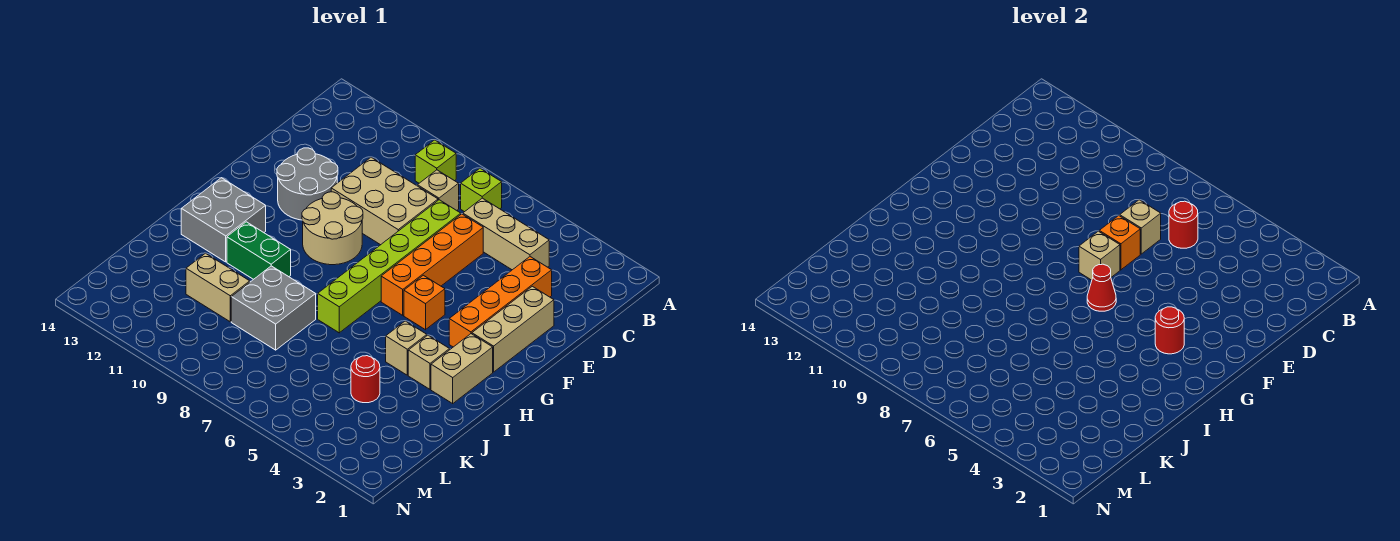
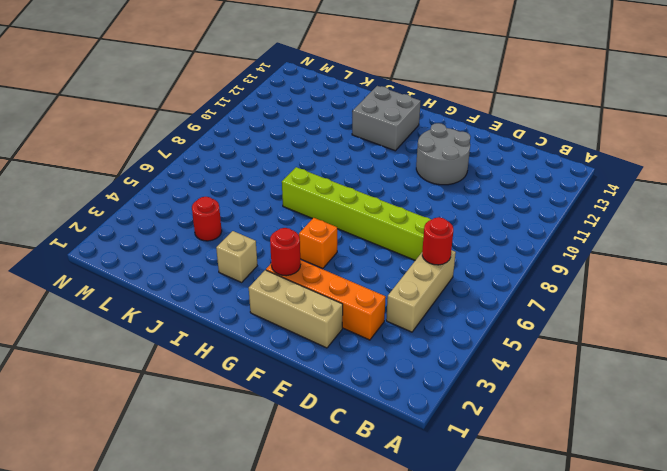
none -> lime 1x1 brick [461,168,502,212]
none -> lime 1x1 brick [415,140,456,183]
none -> tan 1x1 brick [417,170,459,210]

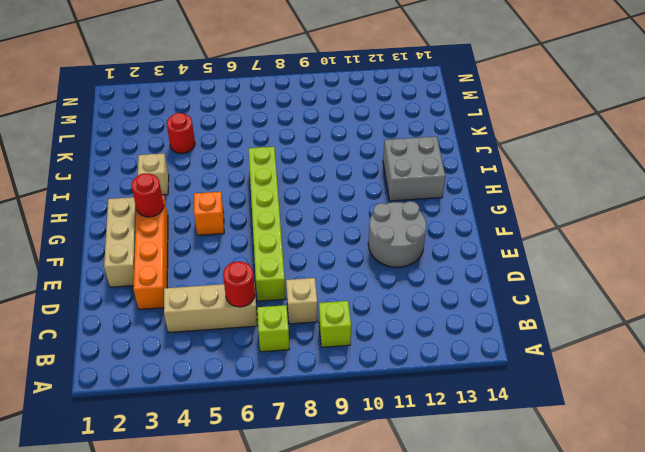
none -> orange 1x4 brick [381,214,483,315]
none -> tan 2x3 brick [331,157,438,245]
none -> tan 2x2 round brick [302,192,363,265]

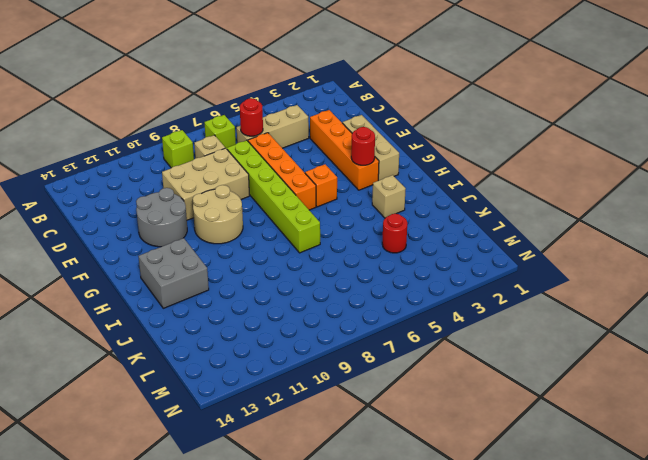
none -> tan 1x2 brick [431,334,493,403]
none -> tan 1x1 brick [386,321,427,375]
none -> green 1x2 brick [227,222,291,279]

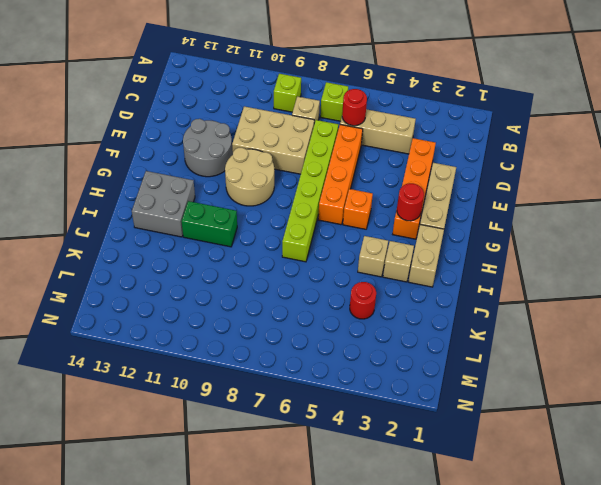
none -> grey 2x2 brick [231,266,316,350]
none -> tan 1x2 brick [186,253,250,322]
none -> tan 1x1 brick [1120,200,1161,254]

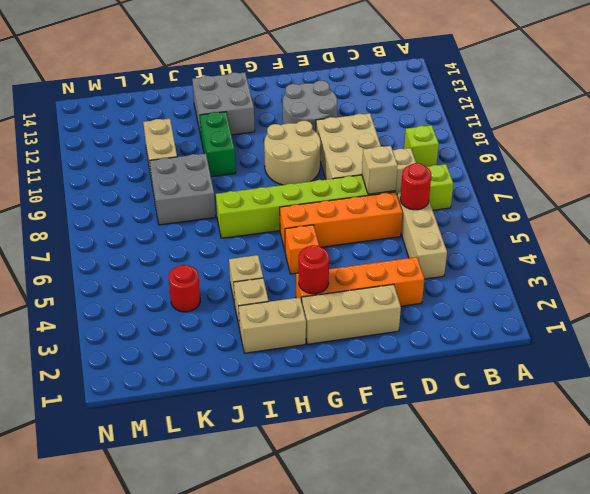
none -> orange 1x1 brick [1099,216,1140,270]
none -> tan 1x1 brick [1079,231,1120,280]
none -> red 1x1 cone [1087,264,1116,311]

